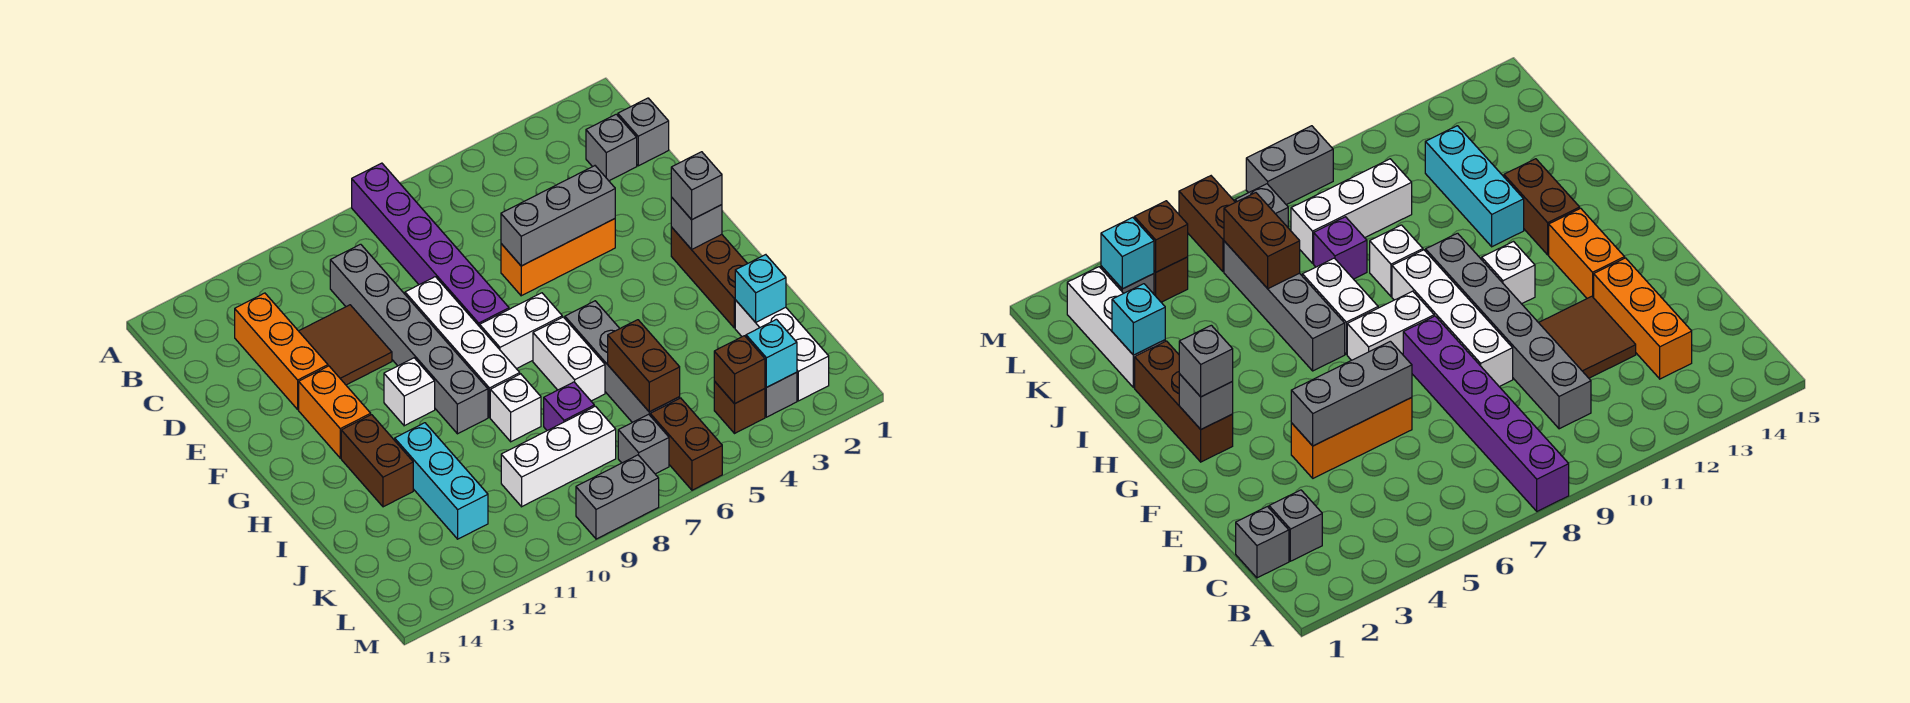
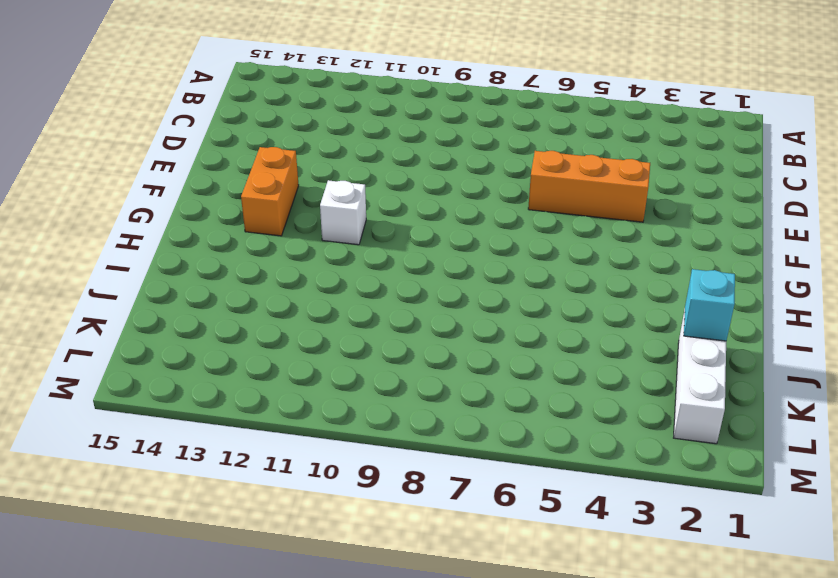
none -> purple 1x6 brick [352,163,509,327]
none -> grey 1x1 brick [618,98,669,166]
none -> grey 1x1 brick [586,114,637,181]
none -> grey 1x6 brick [330,244,488,434]

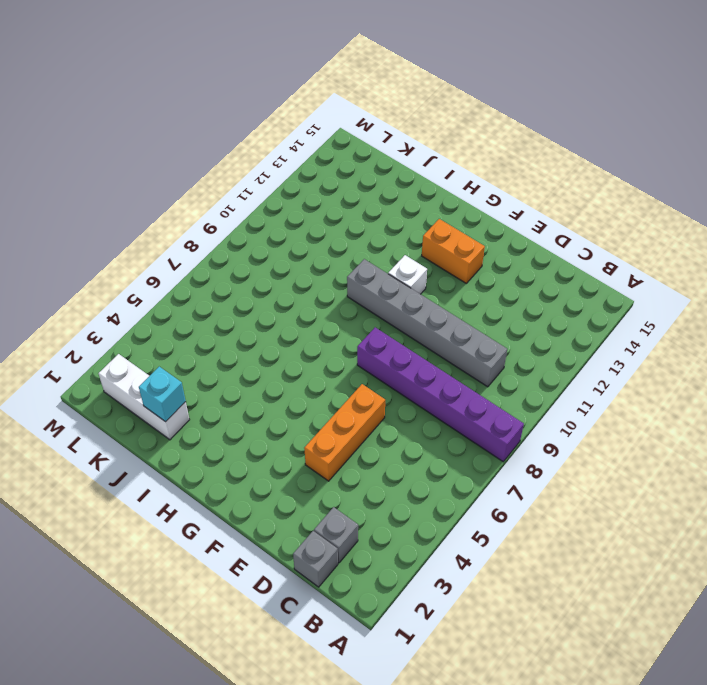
none -> orange 1x3 brick [235,293,328,409]
none -> brown 2x2 tile [299,305,392,385]
none -> white 1x4 brick [405,277,520,417]
none -> brown 1x3 brick [671,227,747,328]

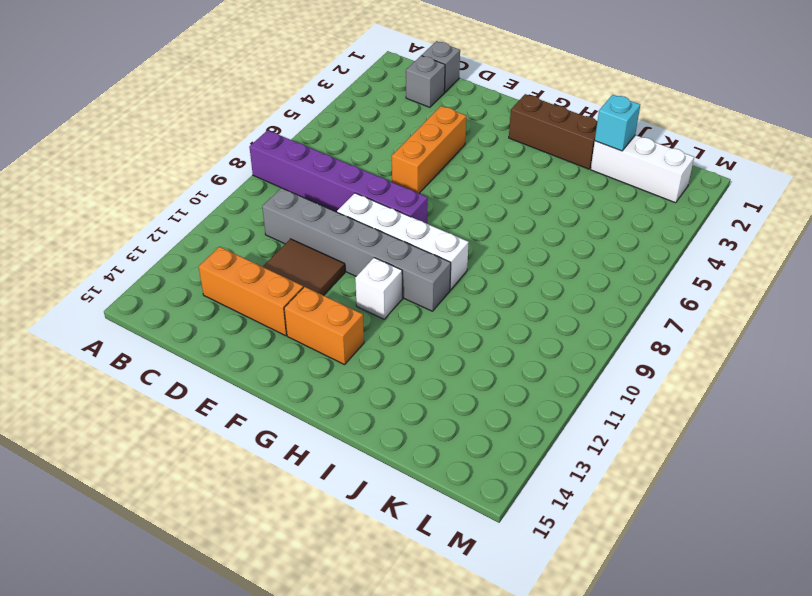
none -> white 1x2 brick [480,293,562,369]
none -> grey 1x4 brick [565,301,680,422]
none -> white 1x2 brick [533,317,605,401]
none -> brown 1x2 brick [341,415,413,507]

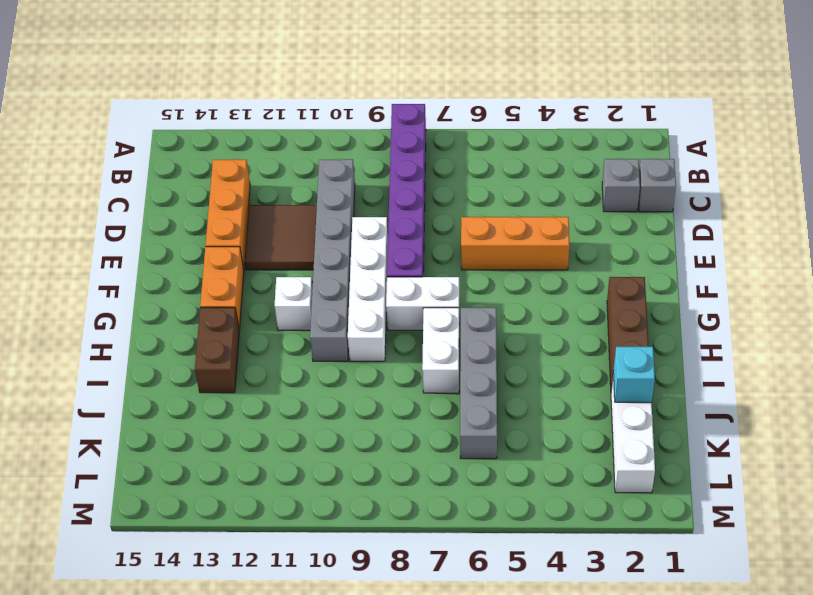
none -> white 1x1 brick [490,374,541,442]
none -> cyan 1x3 brick [395,423,488,539]
none -> purple 1x1 brick [544,382,594,431]
none -> white 1x3 brick [501,406,616,507]

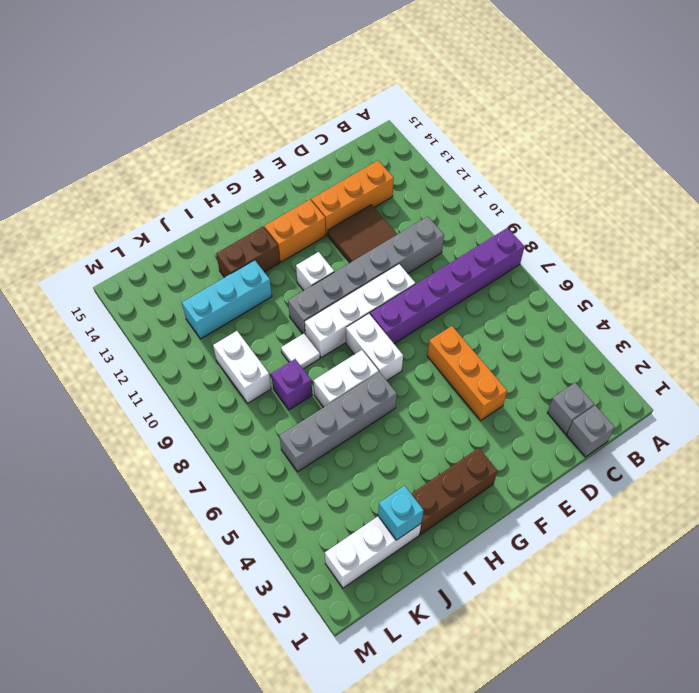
white 1x1 tile [281,334,320,369] -> white 1x1 brick [490,374,541,442]
white 1x2 brick [213,331,271,403] -> white 1x3 brick [501,406,616,507]
none -> grey 1x1 brick [765,372,797,417]
none -> brown 1x1 brick [714,381,765,433]
none -> brown 1x2 brick [650,398,722,490]
none -> grey 1x1 brick [618,414,669,474]

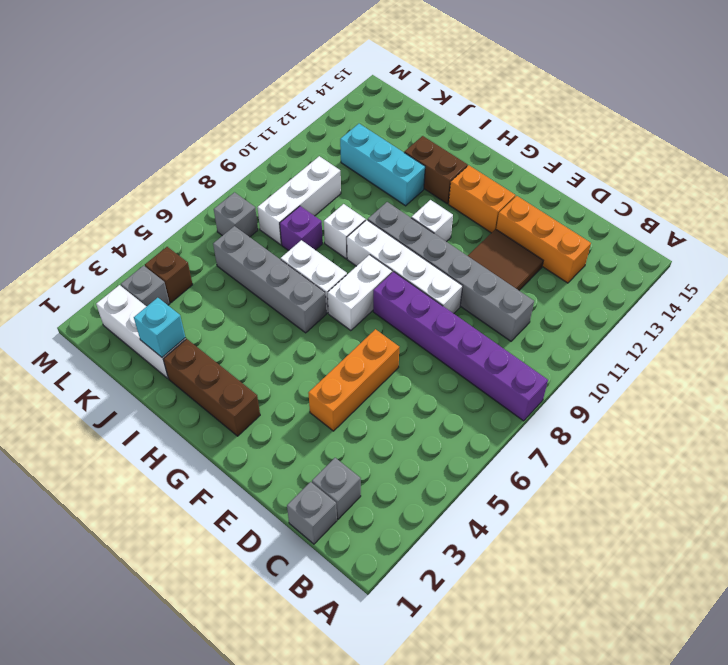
none -> brown 1x2 brick [650,398,722,490]
none -> grey 1x2 brick [576,455,659,539]
none -> grey 1x3 brick [501,166,615,266]
none -> grey 1x1 brick [671,197,722,249]

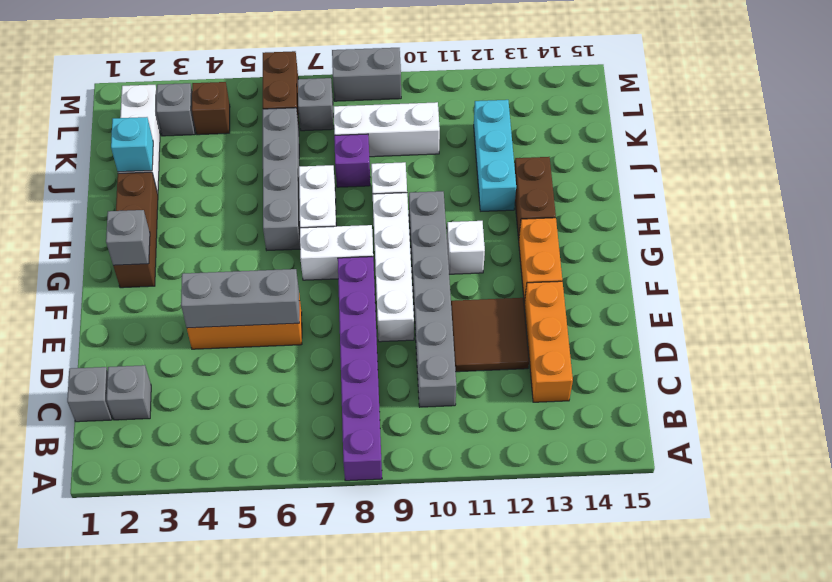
none -> brown 1x2 brick [608,320,680,412]
none -> cyan 1x1 brick [746,319,797,387]
none -> brown 1x1 brick [714,336,765,404]
none -> grey 1x1 brick [671,152,722,220]

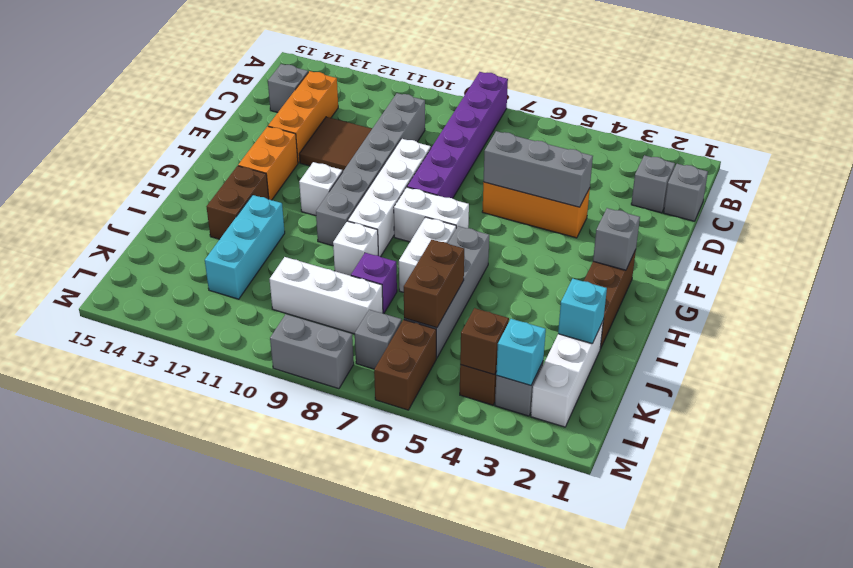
grey 1x1 brick [268,64,308,112] -> grey 1x1 brick moved to [671,152,722,220]

